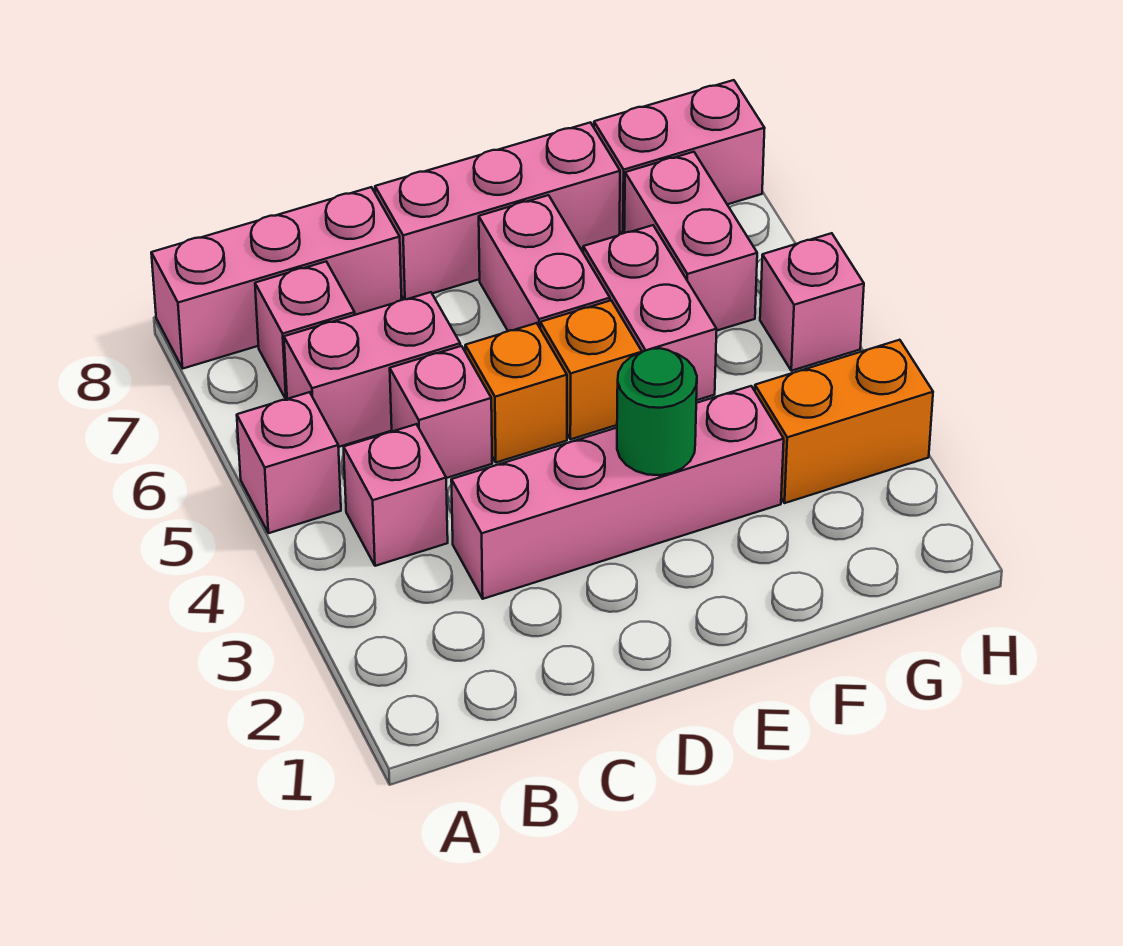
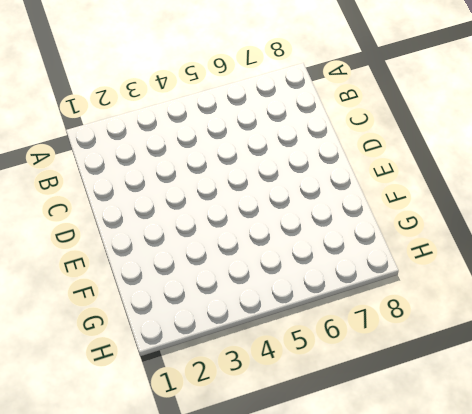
none -> pink 1x1 brick [237,392,341,533]
none -> pink 1x3 brick [151,187,401,368]
none -> pink 1x1 brick [344,424,448,566]

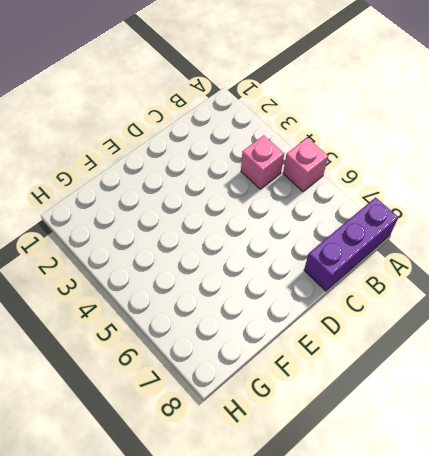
purple 1x3 brick [304,197,398,291] -> pink 1x3 brick [151,187,401,368]
none -> pink 1x2 brick [284,292,460,447]
none -> pink 1x1 brick [255,262,355,399]
none -> pink 1x4 brick [451,386,784,599]

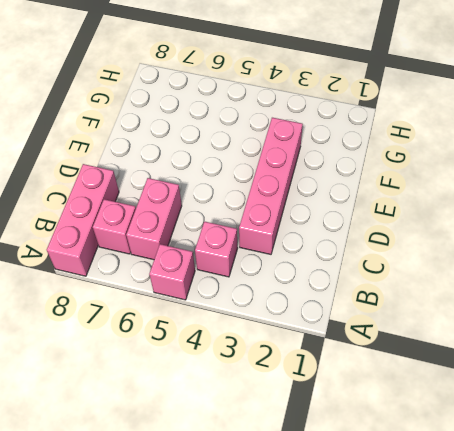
none -> pink 1x1 brick [390,346,492,478]
none -> orange 1x1 brick [465,323,567,463]
none -> pink 1x3 brick [375,122,620,299]

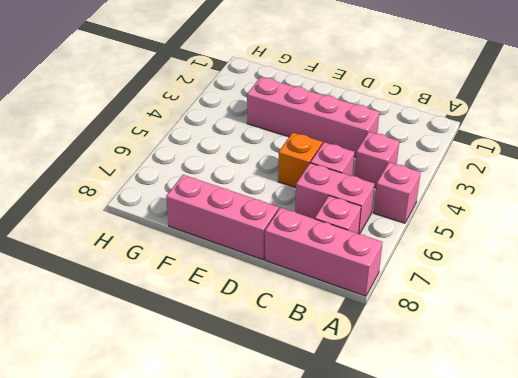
none -> orange 1x1 brick [540,301,642,439]
none -> pink 1x2 brick [479,195,610,331]
none -> pink 1x2 brick [583,225,717,400]

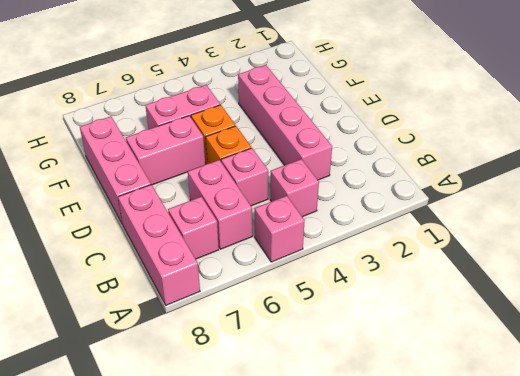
none -> orange 1x2 brick [755,340,933,503]
none -> pink 1x2 brick [624,152,757,330]
none -> pink 1x2 brick [594,80,765,234]

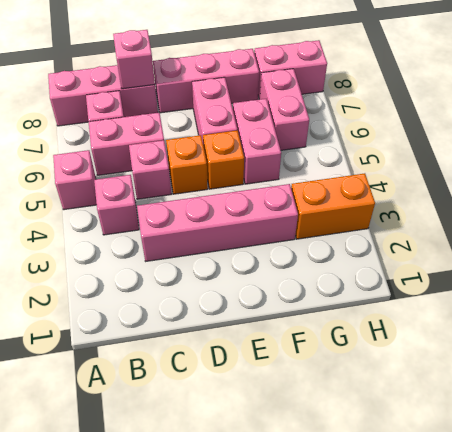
pink 1x1 brick [113,30,155,89] -> pink 1x1 brick moved to [760,233,864,371]
none -> green 1x1 round brick [617,348,697,475]

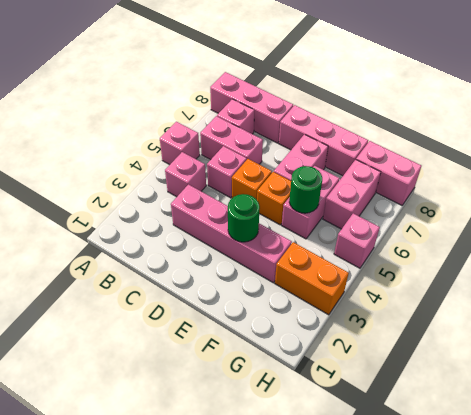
green 1x1 round brick [289,166,322,213] -> none

